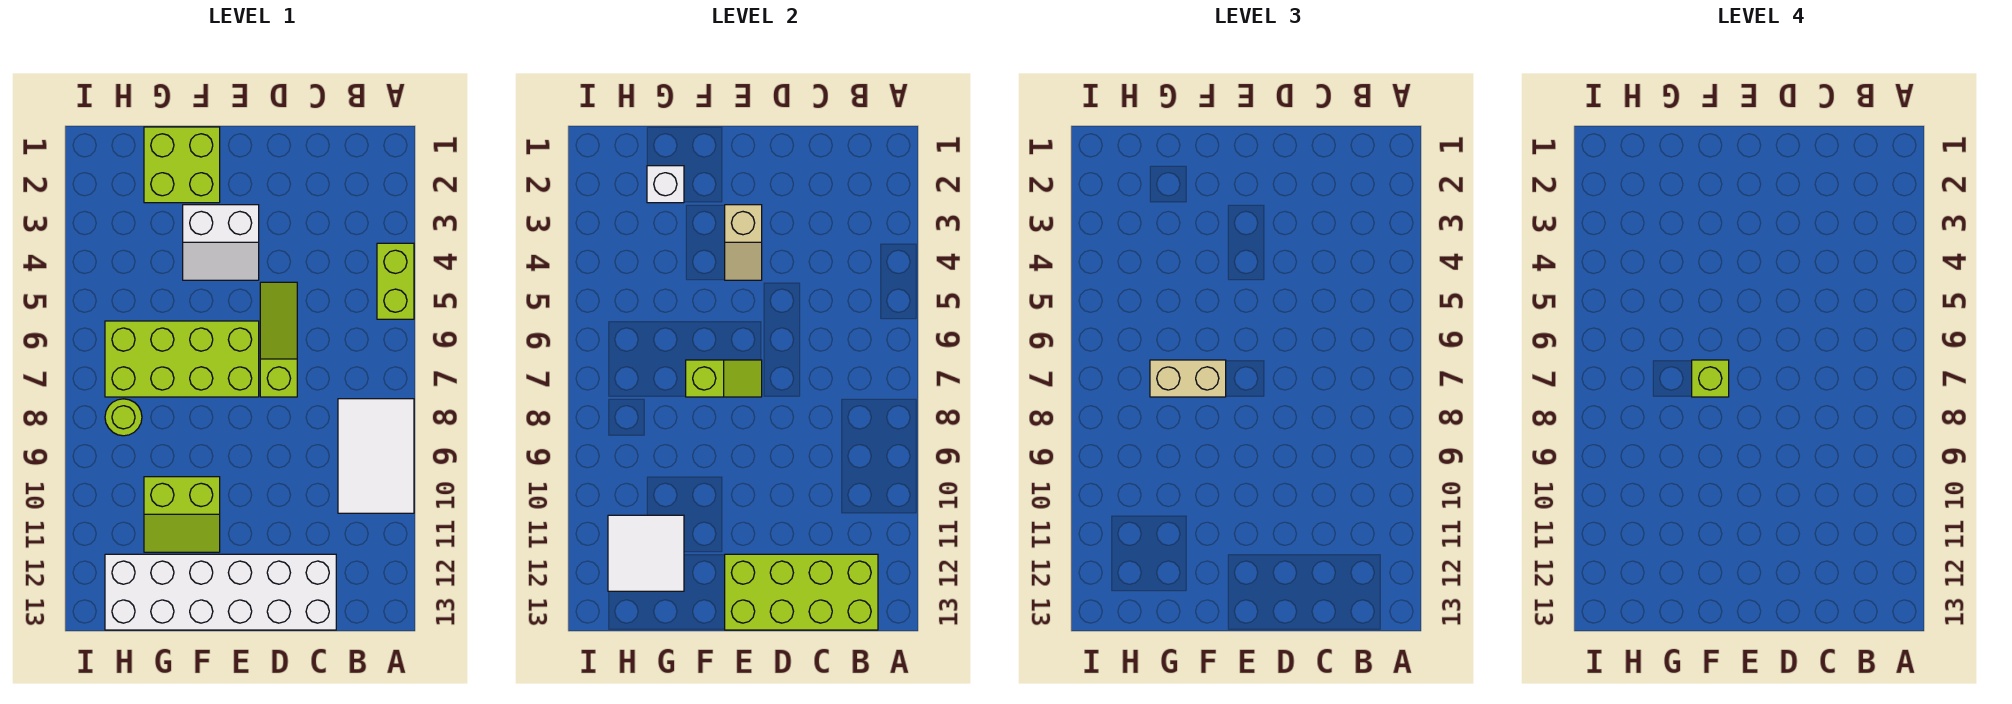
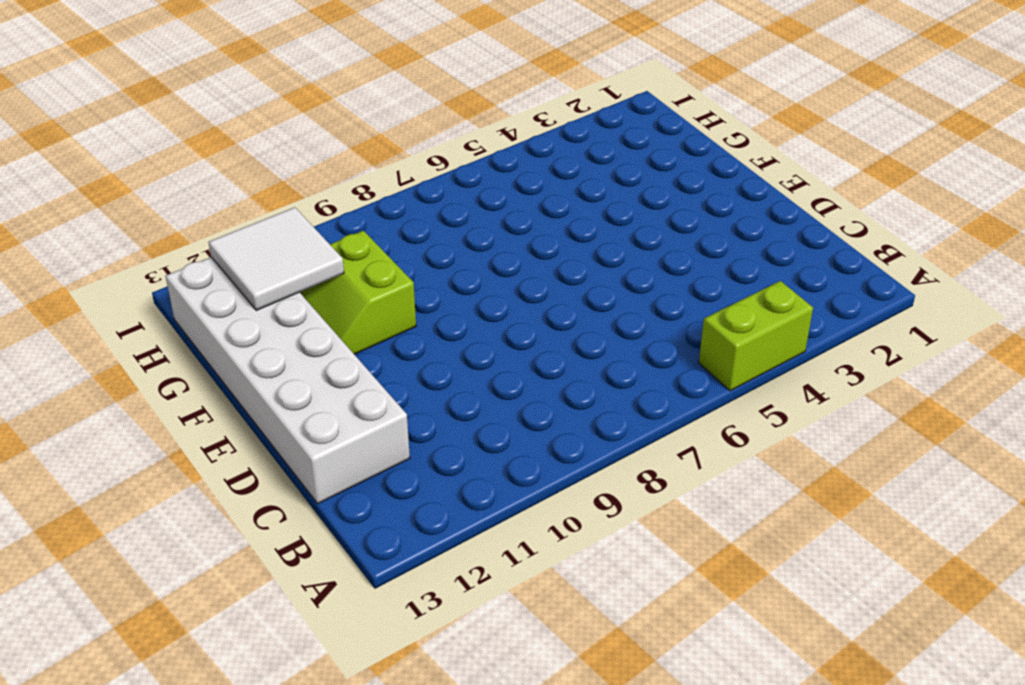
none -> white 2x3 tile [338,399,414,513]
none -> lime 1x3 slope [260,282,297,397]
none -> white 2x2 slope [183,205,259,280]

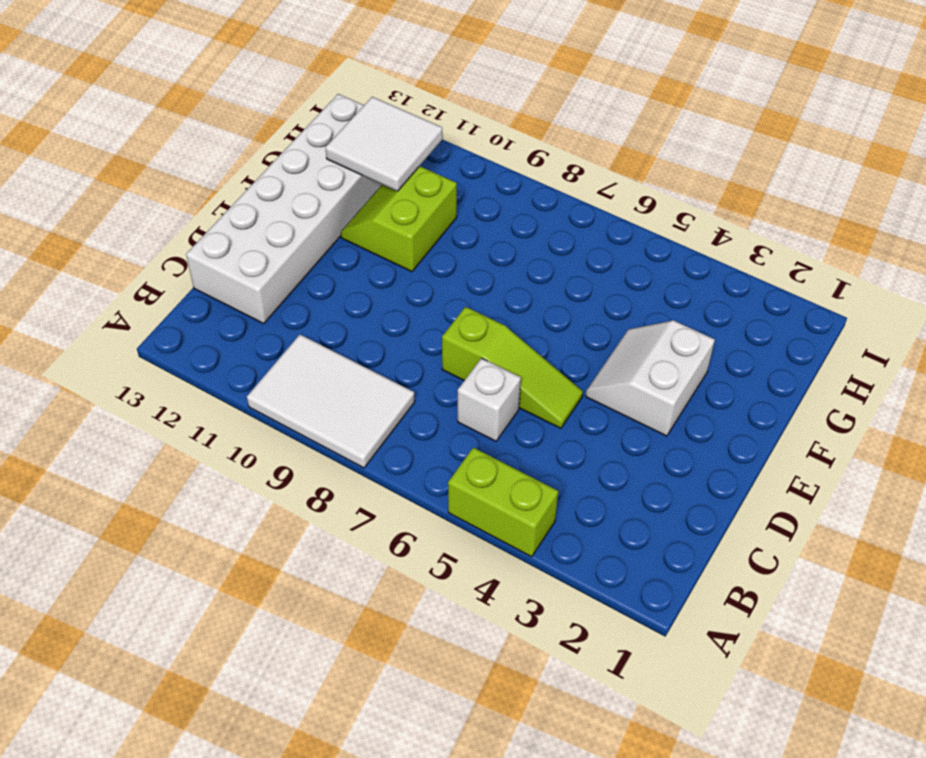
white 1x1 brick [458,358,521,441] -> white 1x1 brick moved to [647,166,684,203]
none -> lime 2x4 brick [105,321,259,397]
none -> lime 2x2 brick [144,127,220,203]
none -> lime 1x1 round brick [105,399,142,436]

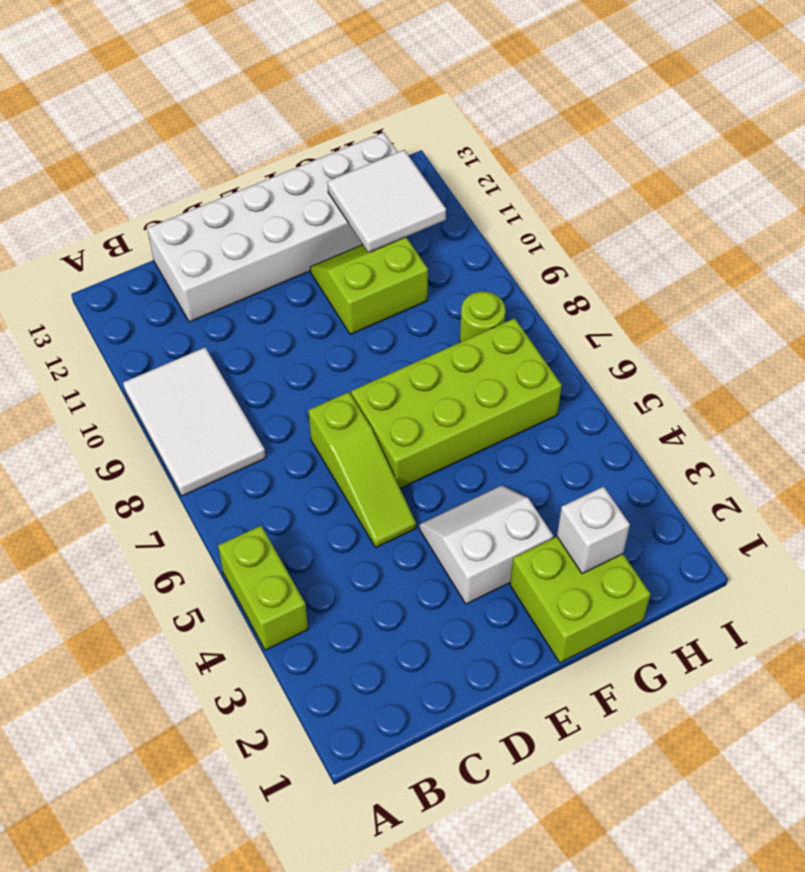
none -> lime 2x4 brick [725,554,878,630]
none -> tan 1x2 slope [725,205,762,280]
none -> lime 1x2 slope [686,360,762,397]

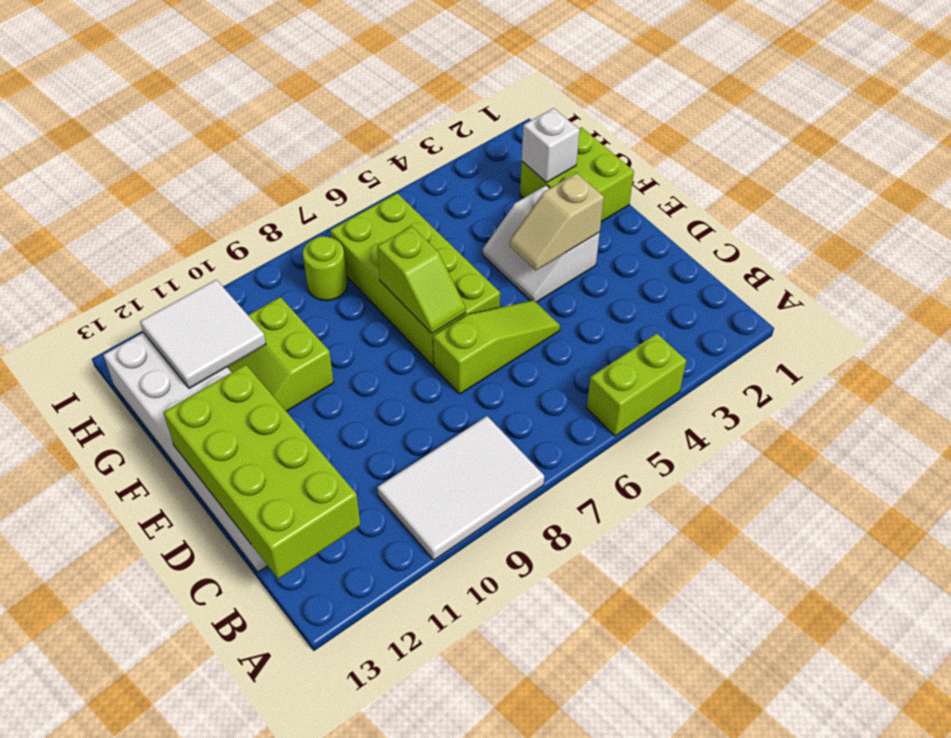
none -> tan 1x2 brick [1150,360,1226,397]
none -> lime 1x1 brick [1692,360,1729,397]

